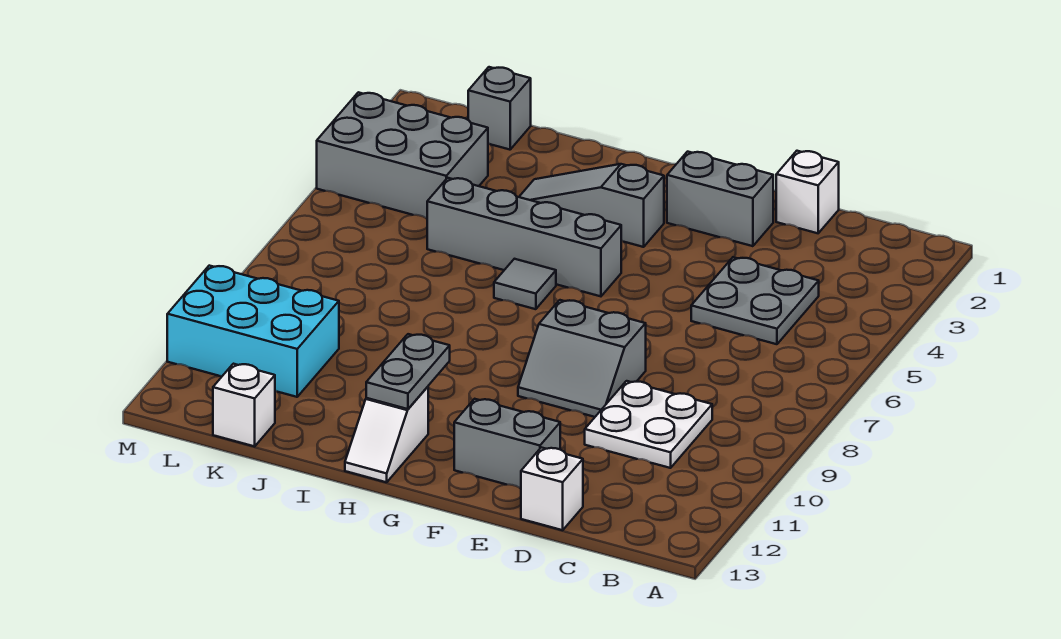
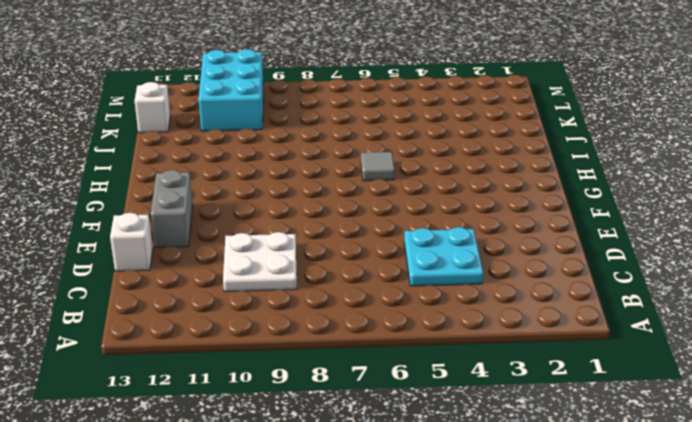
cyan 2x2 plate [404,227,483,286] -> grey 2x2 plate [691,257,819,344]
none -> white 1x1 brick [776,151,839,233]
none -> grey 1x2 brick [667,152,773,246]
none -> grey 2x2 slope [518,300,646,417]

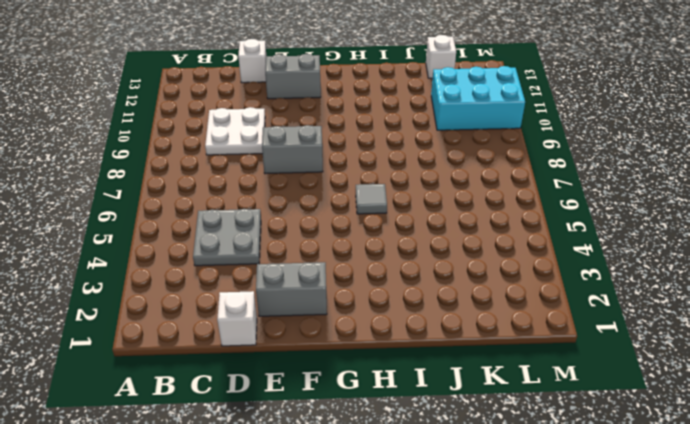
none -> grey 1x3 slope [519,164,664,247]
none -> grey 1x4 brick [427,178,621,296]
none -> white 1x2 slope [345,387,428,482]

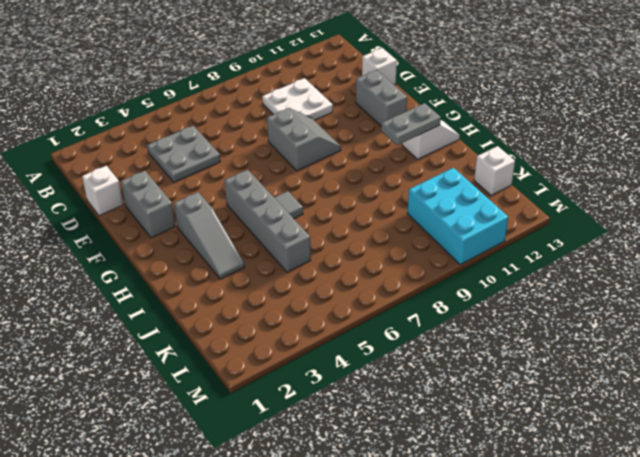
none -> grey 1x1 brick [468,67,531,150]
none -> grey 2x3 brick [317,92,488,219]

